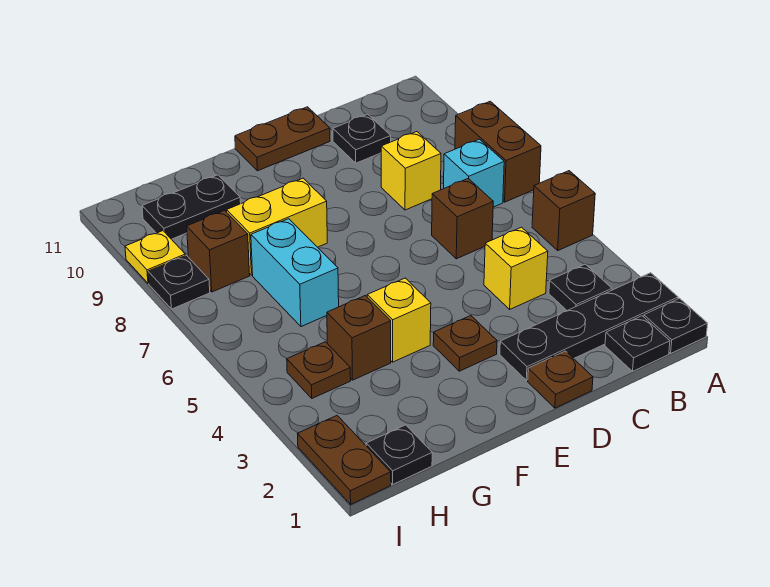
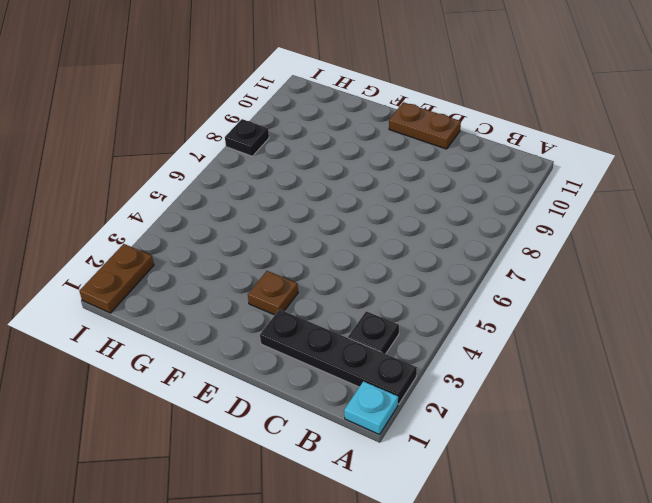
cyan 1x1 plate [344,381,398,435] -> black 1x1 plate [644,298,708,353]
none -> brown 1x1 brick [532,171,595,250]
none -> brown 1x2 brick [455,101,541,202]
none -> black 1x1 plate [605,316,670,371]

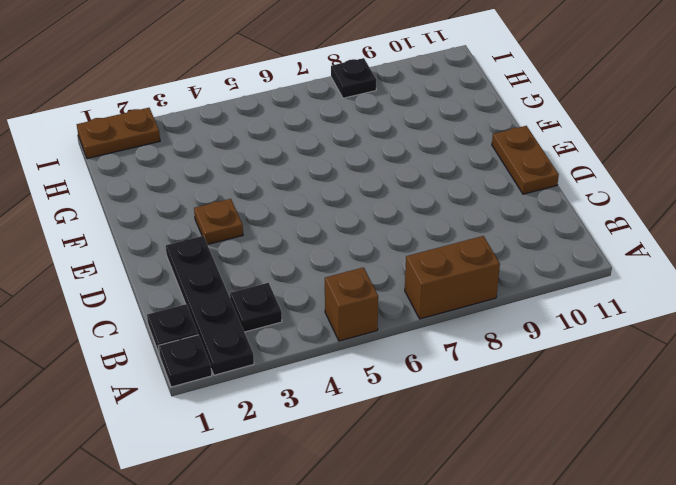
none -> cyan 1x1 brick [444,139,504,207]
none -> yellow 1x1 brick [484,227,548,309]
none -> brown 1x1 brick [432,179,493,259]

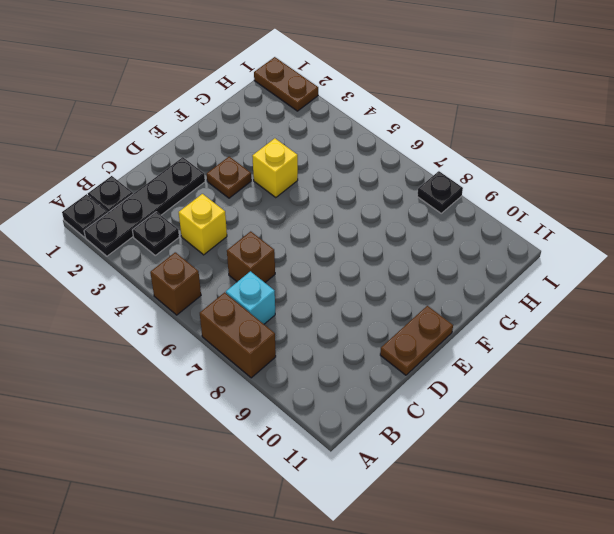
none -> yellow 1x1 brick [381,132,441,210]
none -> black 1x1 plate [333,114,391,163]
none -> brown 1x1 plate [528,351,593,408]

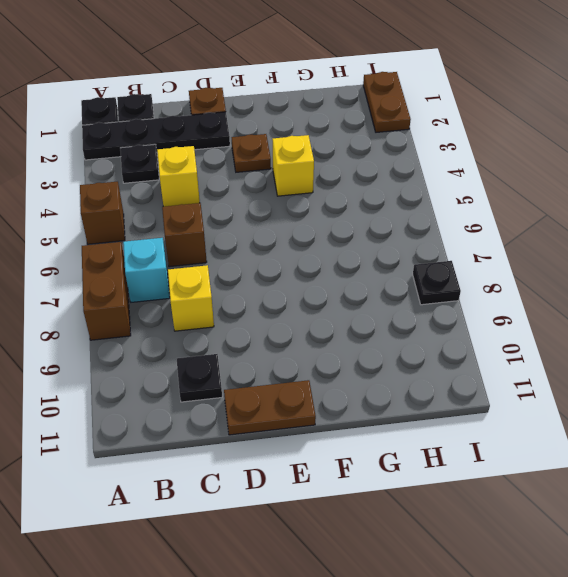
none -> yellow 1x2 brick [227,178,327,275]
none -> brown 1x1 brick [327,295,391,380]
none -> cyan 1x2 brick [251,219,339,327]

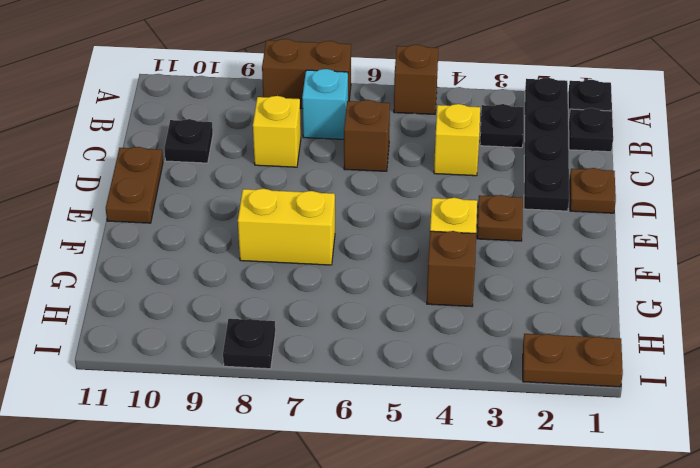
yellow 1x2 brick [238,189,335,265] -> yellow 1x2 brick turned to [227,178,327,275]
none -> cyan 1x2 brick [251,219,339,327]
none -> black 1x2 plate [142,175,241,239]
none -> black 1x1 plate [366,425,432,484]

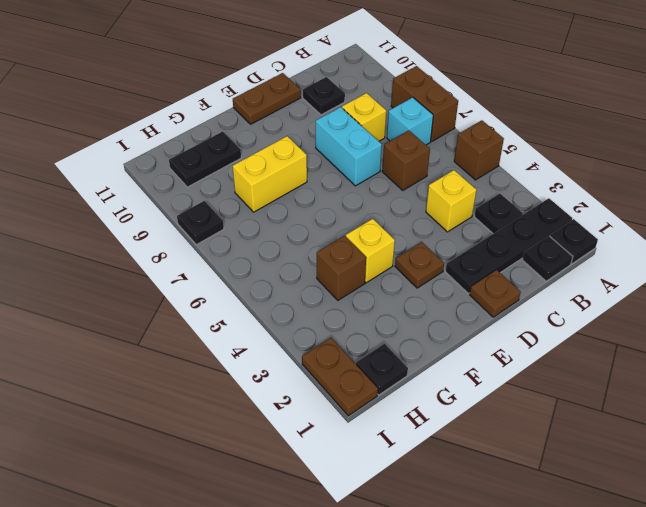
cyan 1x2 brick [316,107,382,186] -> cyan 1x2 brick moved to [251,219,339,327]
none -> brown 1x1 plate [287,342,351,398]
none -> brown 1x1 brick [187,210,250,292]
none -> yellow 1x1 plate [125,231,185,283]

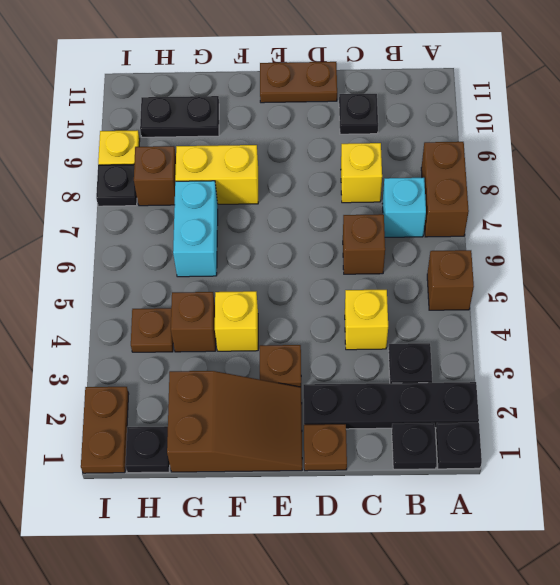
brown 2x3 slope [167,371,302,472] -> none

